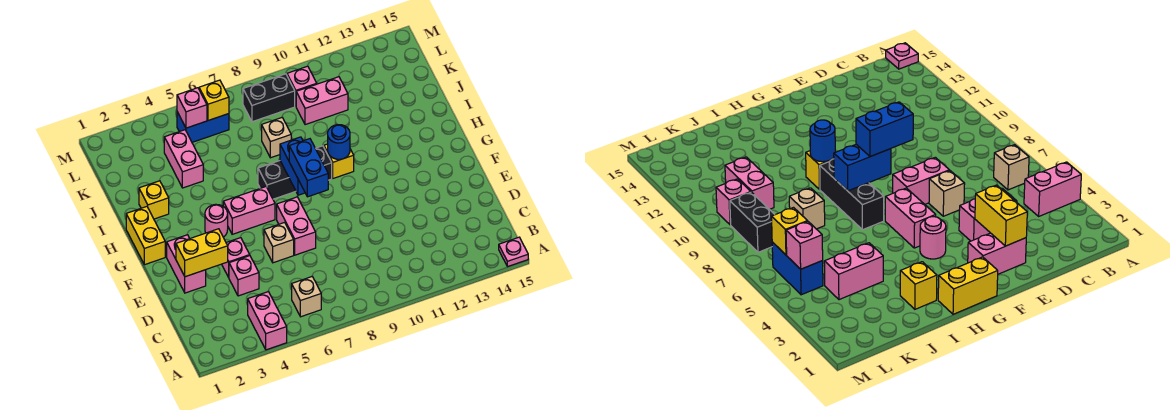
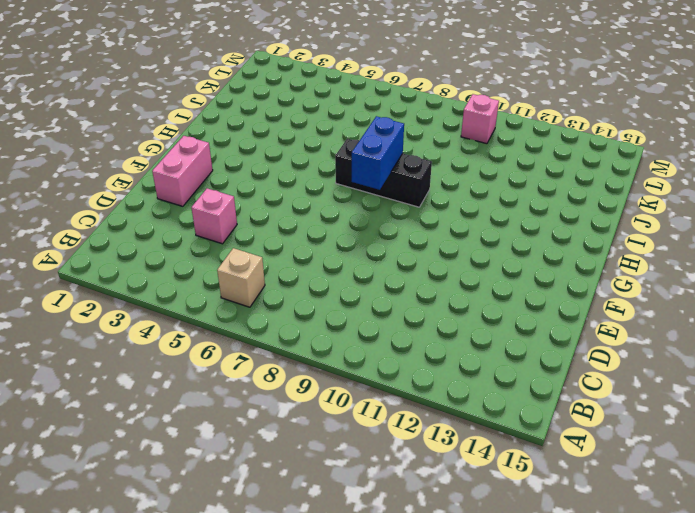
none -> pink 1x2 brick [248,292,287,350]
none -> pink 1x1 plate [499,237,528,267]
none -> pink 1x1 brick [222,238,250,277]

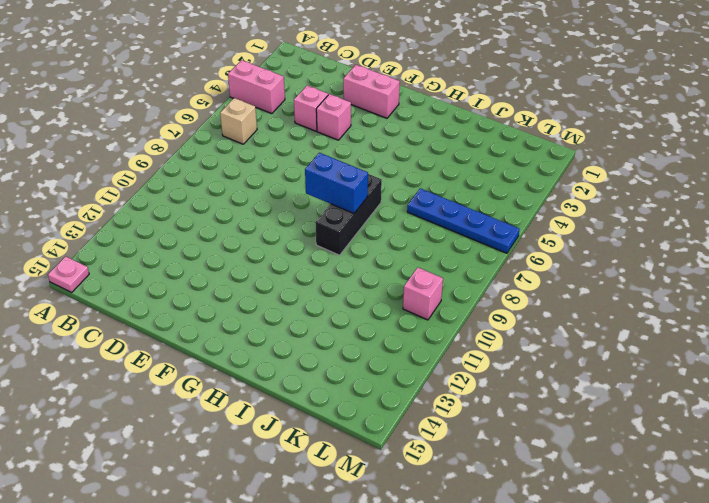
blue 1x4 plate [407,188,520,253] -> blue 1x2 brick [177,112,229,142]
none -> tan 1x1 brick [264,222,294,263]
none -> pink 1x2 brick [277,197,316,255]
none -> yellow 1x2 brick [126,206,165,265]

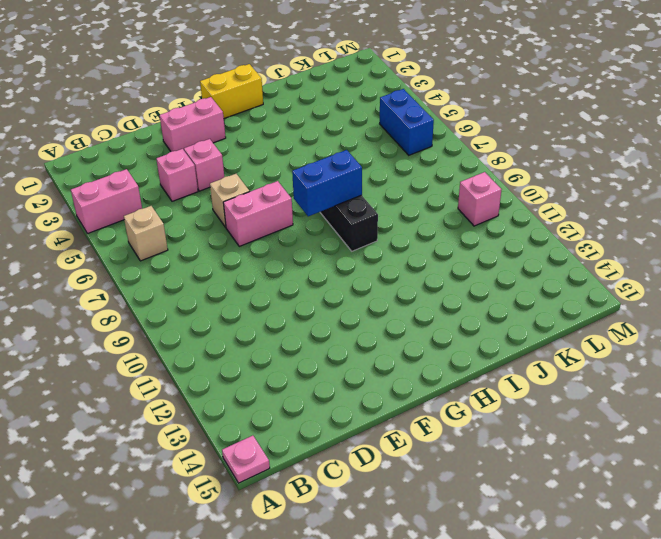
none -> pink 1x1 round brick [205,204,228,237]
none -> pink 1x2 brick [223,187,275,234]
none -> yellow 1x1 brick [324,144,354,178]

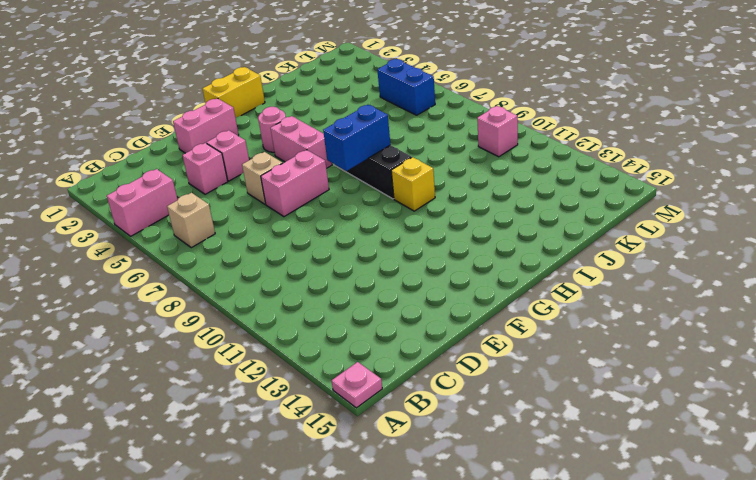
none -> yellow 1x1 brick [139,181,169,219]
none -> pink 1x2 brick [164,130,203,188]
none -> tan 1x1 brick [262,118,291,158]

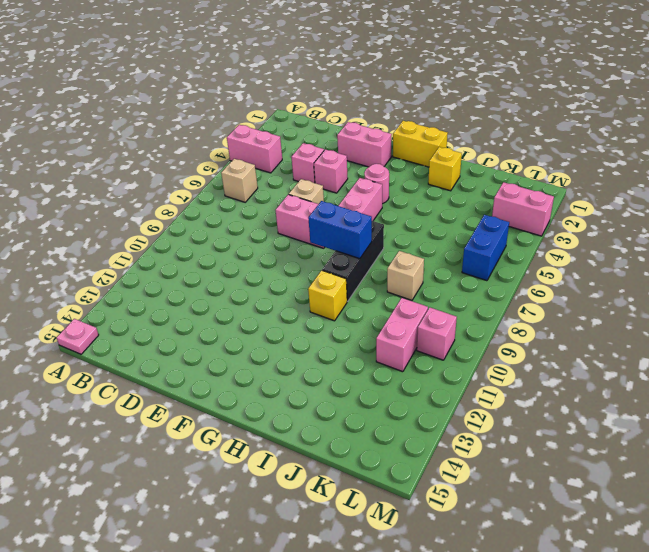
pink 1x2 brick [492,182,554,236] -> pink 1x2 brick moved to [164,130,203,188]
none -> black 1x2 brick [243,74,295,122]
none -> yellow 1x2 brick [176,229,228,277]
none -> blue 1x1 round brick [328,125,350,159]

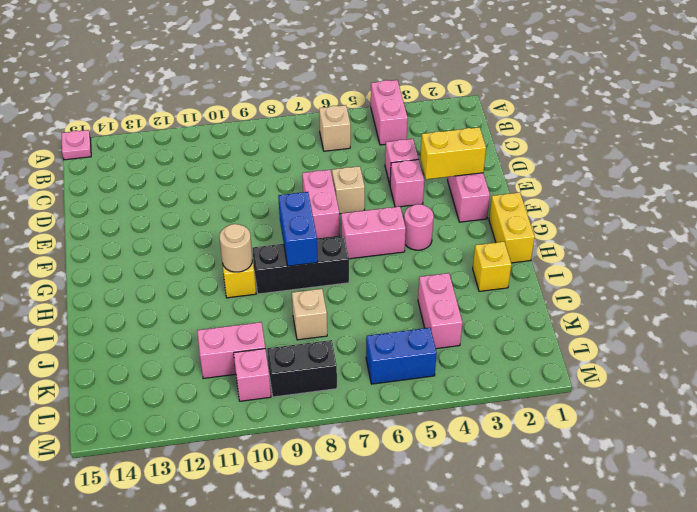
tan 1x1 round brick [220,224,252,272] -> blue 1x1 round brick [328,125,350,159]
none -> pink 1x1 brick [177,88,207,128]
none -> yellow 1x1 brick [199,80,229,120]
none -> blue 1x2 brick [289,139,328,197]

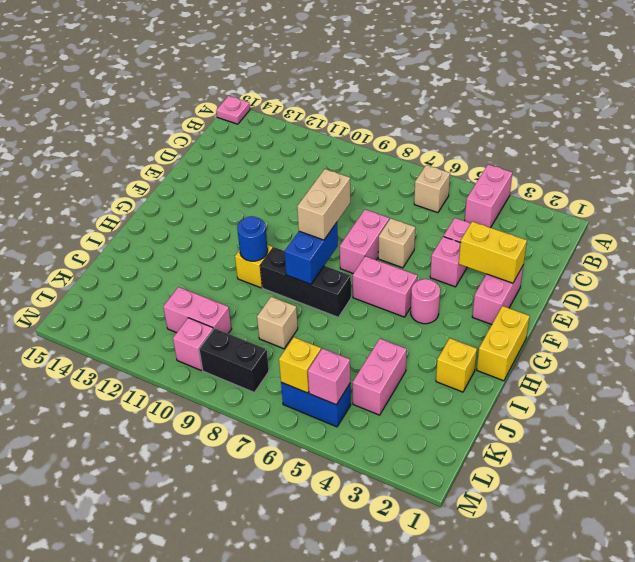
tan 1x2 brick [297,169,350,240] -> blue 1x2 brick [289,139,328,197]

